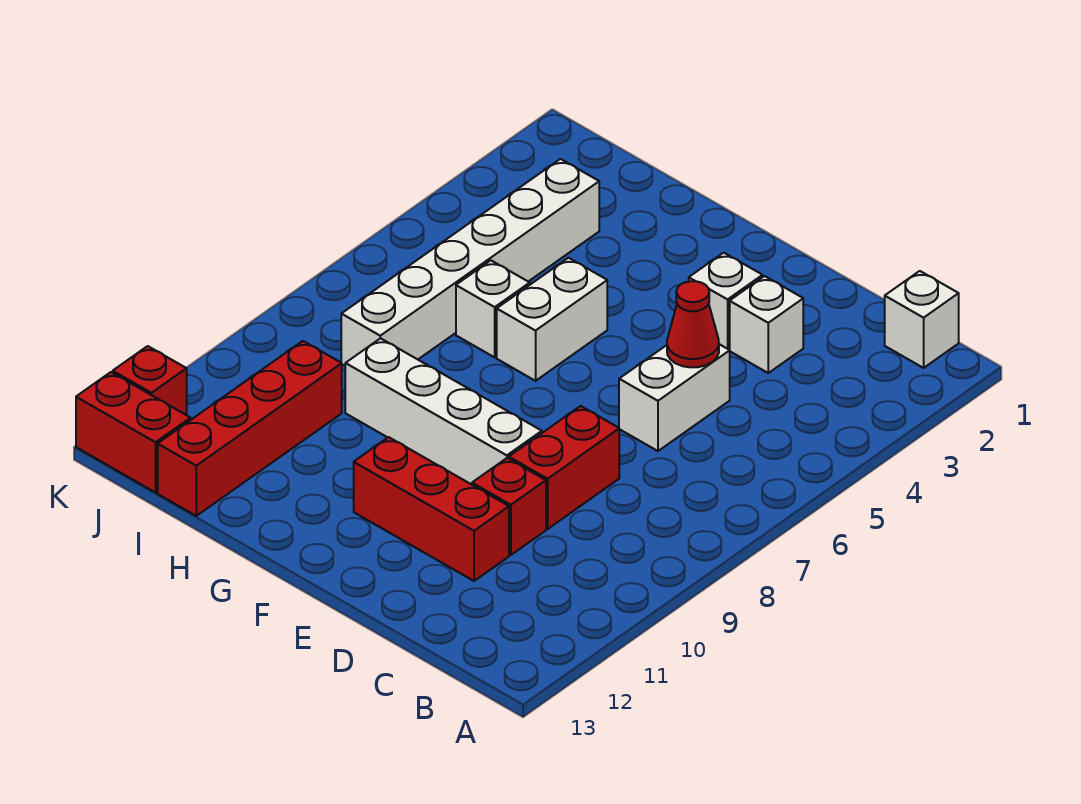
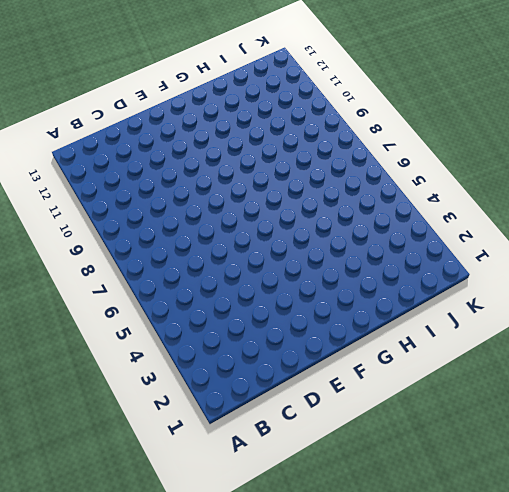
none -> white 1x1 brick [885,271,959,368]
none -> white 1x1 brick [730,276,803,373]
none -> white 1x2 brick [619,344,730,451]

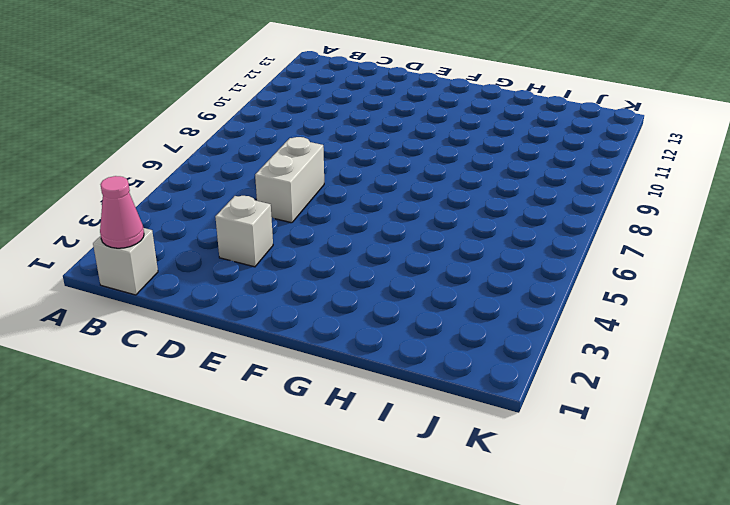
pink 1x1 cone [100,176,144,248] -> none
none -> red 1x2 brick [509,406,619,529]
none -> red 1x1 brick [472,458,546,555]
none -> red 1x3 brick [354,437,509,581]

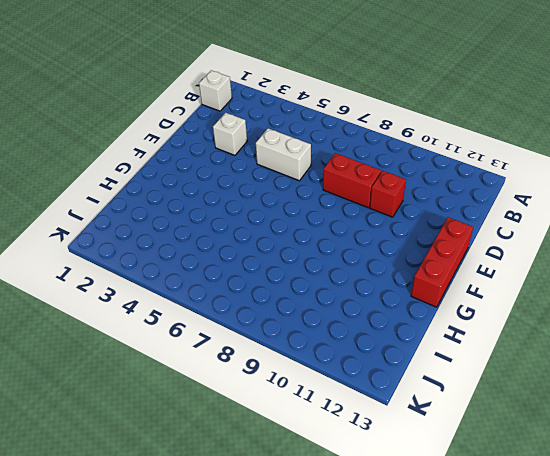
red 1x3 brick [411,217,473,307] -> red 1x3 brick moved to [354,437,509,581]
none -> white 1x1 brick [689,253,763,349]
none -> white 1x4 brick [345,338,542,485]
none -> white 1x2 brick [497,258,607,381]

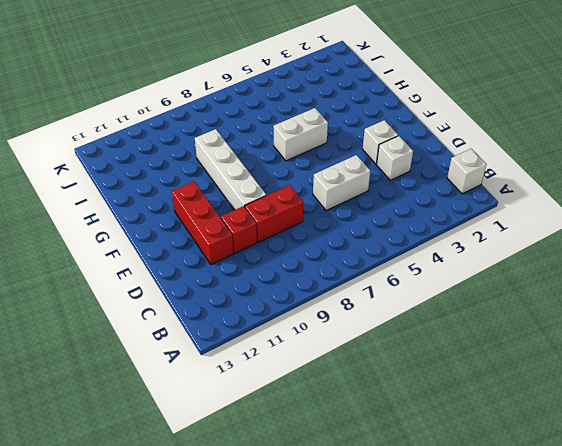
none -> white 1x1 brick [456,261,530,357]
none -> white 1x6 brick [341,159,599,366]
none -> red 1x4 brick [158,341,342,516]

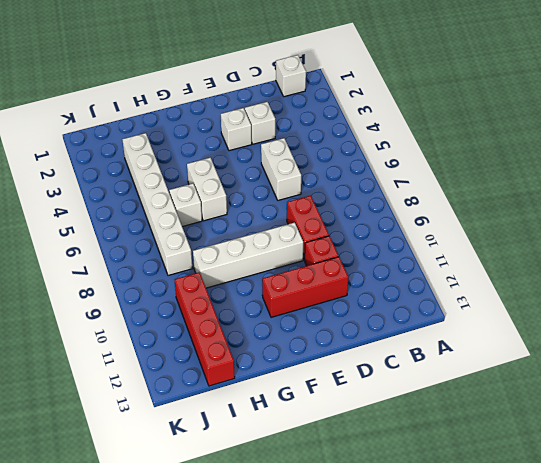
none -> red 1x2 brick [76,372,191,493]
none -> red 1x1 brick [113,346,187,415]
none -> red 1x1 cone [667,281,719,367]

